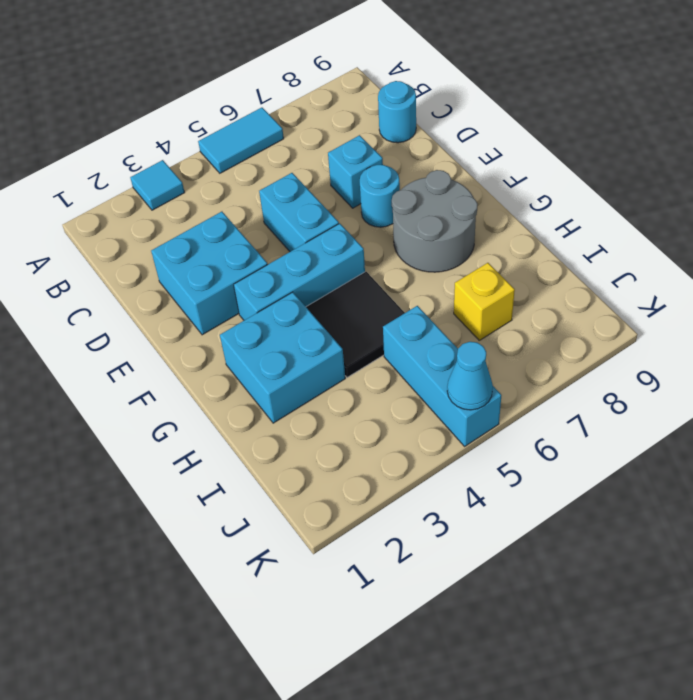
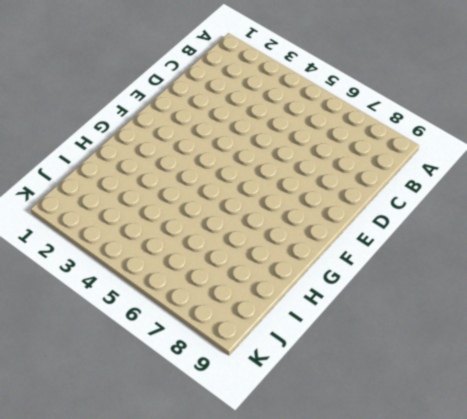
none -> cyan 1x1 tile [130,160,185,210]
none -> cyan 1x2 tile [198,108,284,173]
none -> cyan 1x1 round brick [378,81,416,143]

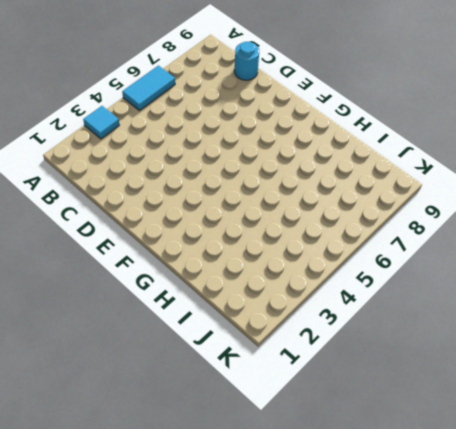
none -> cyan 2x2 brick [151,212,268,335]
none -> cyan 1x2 brick [259,173,339,252]
none -> cyan 1x1 brick [328,135,383,208]

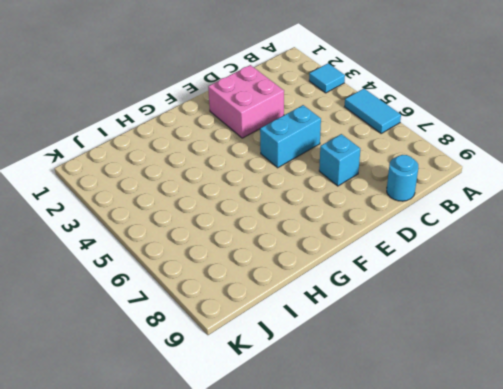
pink 2x2 brick [208,65,284,138] -> cyan 2x2 brick [151,212,268,335]
none -> cyan 1x1 round brick [360,165,400,227]
none -> cyan 1x3 brick [234,223,365,320]
none -> grey 2x2 round brick [392,170,478,272]

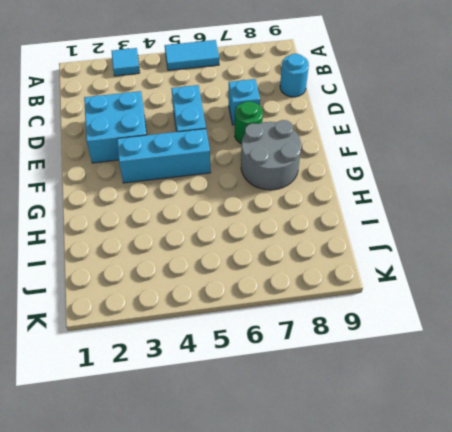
green 1x1 round brick [235,101,263,144] -> cyan 1x1 round brick [360,165,400,227]
none -> cyan 2x2 brick [220,292,345,423]
none -> black 2x2 tile [306,272,405,377]
none -> cyan 1x3 brick [383,306,501,446]

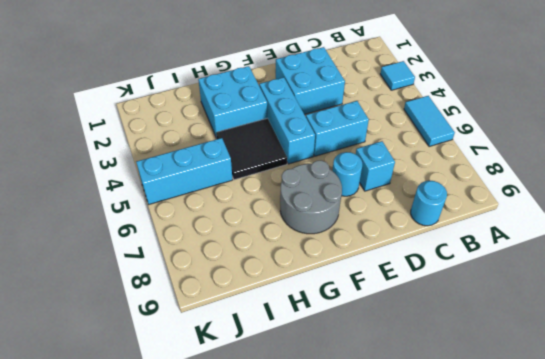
none -> yellow 1x1 brick [454,263,515,340]
none -> cyan 1x1 cone [447,342,493,410]

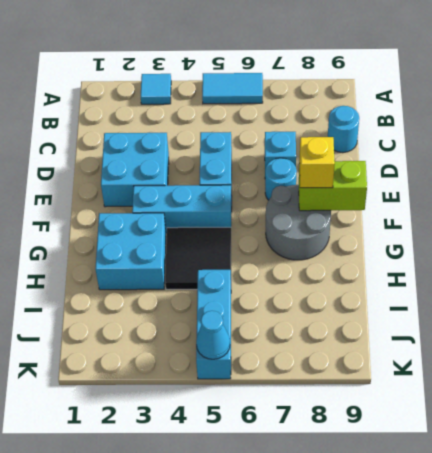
lime 1x2 brick [299,161,367,211] -> none
yellow 1x1 brick [299,137,335,188] -> yellow 1x1 brick moved to [454,263,515,340]

